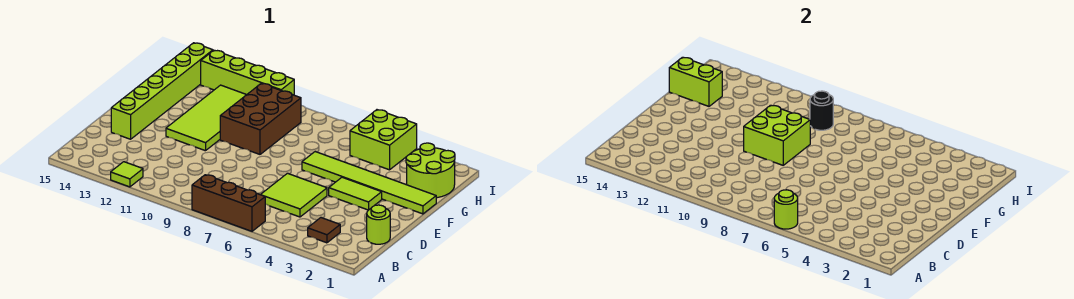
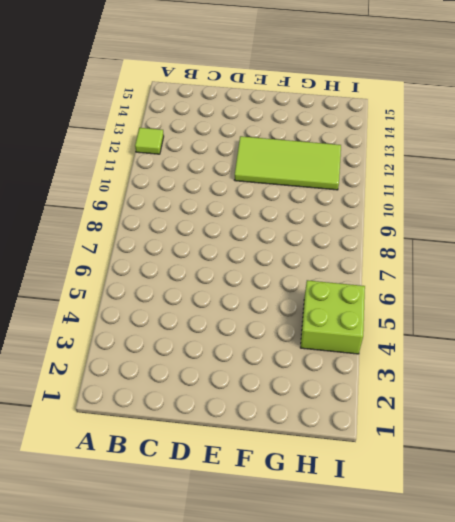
none -> brown 1x3 brick [192,175,265,231]
none -> brown 1x1 tile [308,218,340,243]
none -> lime 1x1 round brick [367,205,390,244]

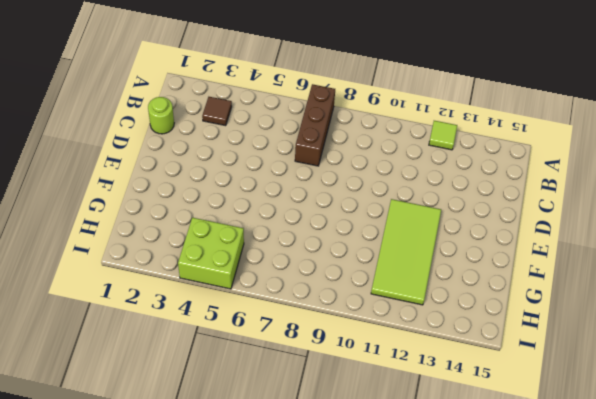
brown 1x3 brick [295,84,335,166] -> brown 1x3 brick turned to [192,175,265,231]
none -> lime 2x2 tile [261,173,327,217]
none -> lime 1x6 brick [111,43,213,139]
none -> lime 1x2 tile [329,177,382,210]

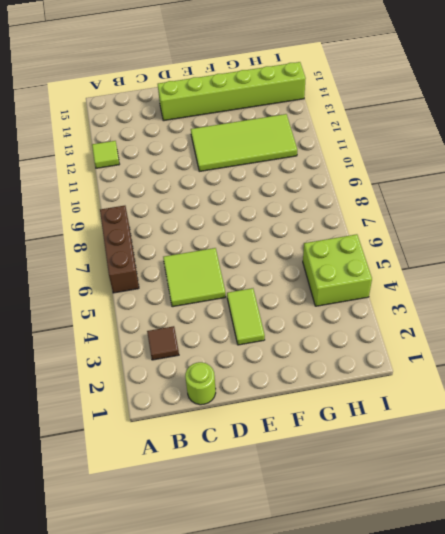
none -> lime 1x6 tile [302,152,436,214]
none -> brown 2x3 brick [220,83,301,154]
none -> lime 2x2 round brick [406,143,455,198]

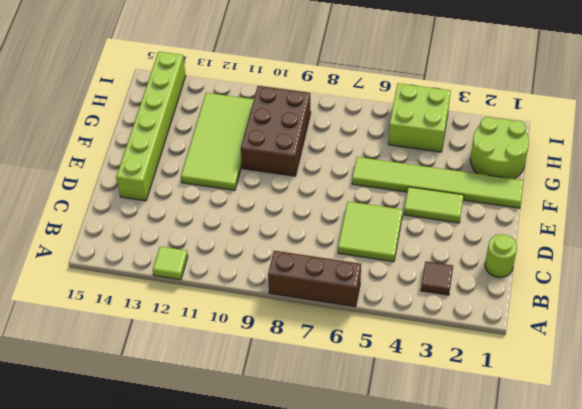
none -> lime 1x4 brick [201,50,294,95]
none -> lime 1x1 round brick [774,190,798,229]
none -> lime 2x2 brick [744,105,810,165]

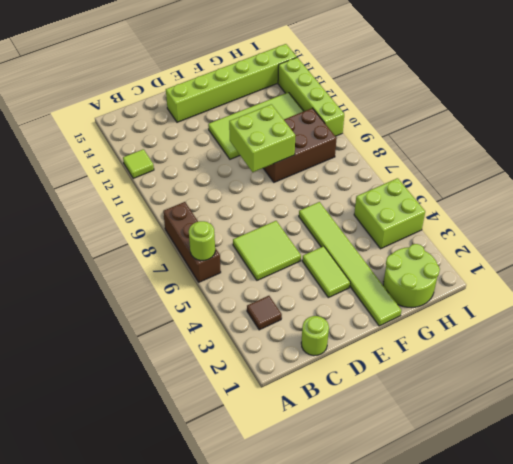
none -> lime 1x2 brick [669,57,722,106]
none -> black 1x1 round brick [810,91,833,130]

